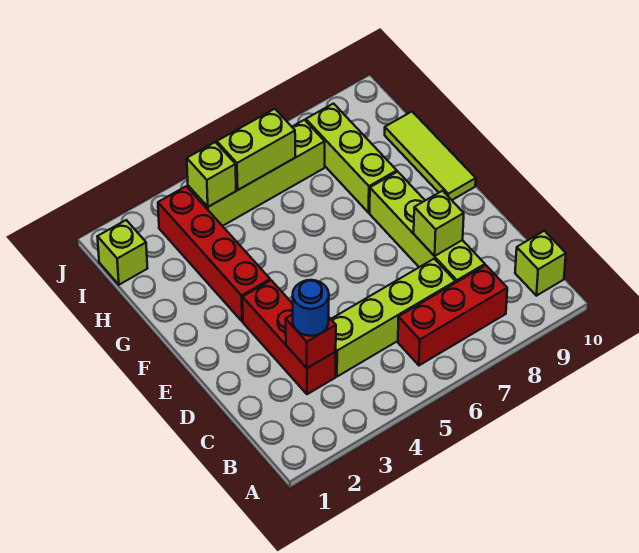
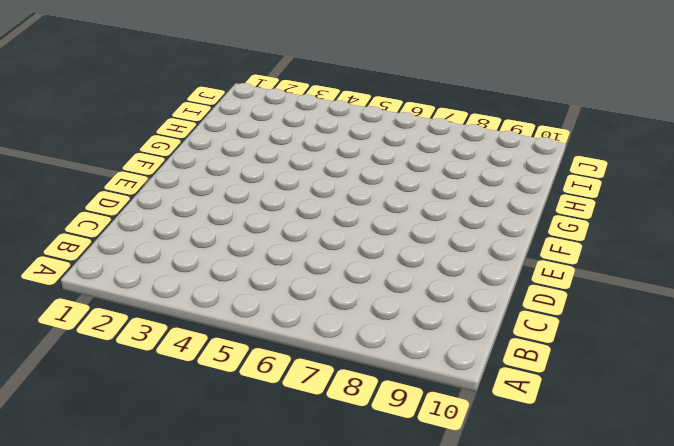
none -> red 1x3 brick [398,265,507,365]
none -> lime 1x1 brick [515,231,566,296]
none -> red 1x3 brick [243,280,336,394]

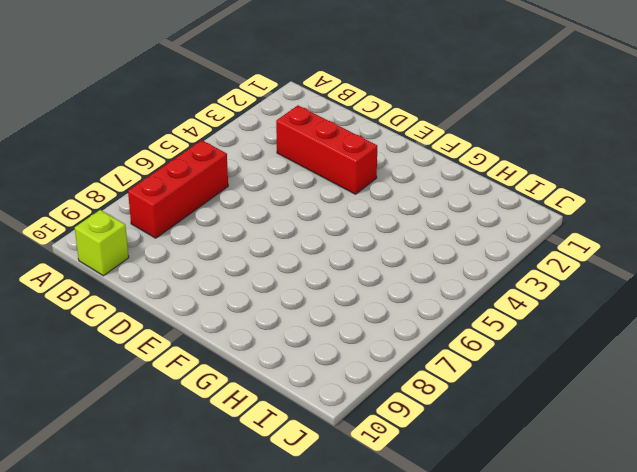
none -> lime 1x4 brick [331,259,455,377]
none -> lime 1x4 brick [370,172,485,283]
none -> red 1x4 brick [158,186,270,322]

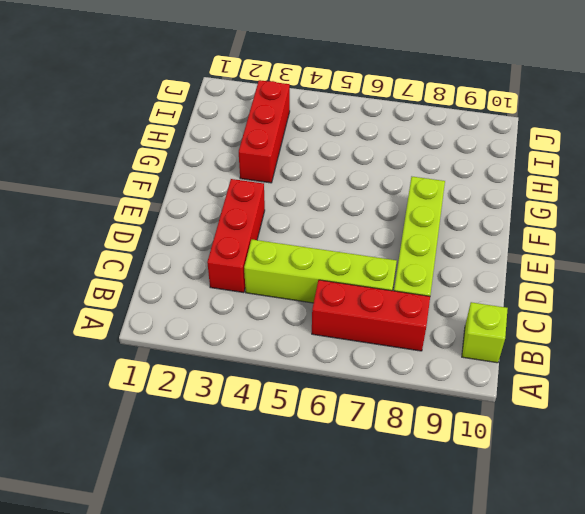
red 1x3 brick [239,80,290,183] -> red 1x4 brick [158,186,270,322]
none -> lime 1x3 tile [385,112,476,200]
none -> lime 1x3 brick [306,104,397,213]
none -> lime 1x1 brick [97,220,148,285]

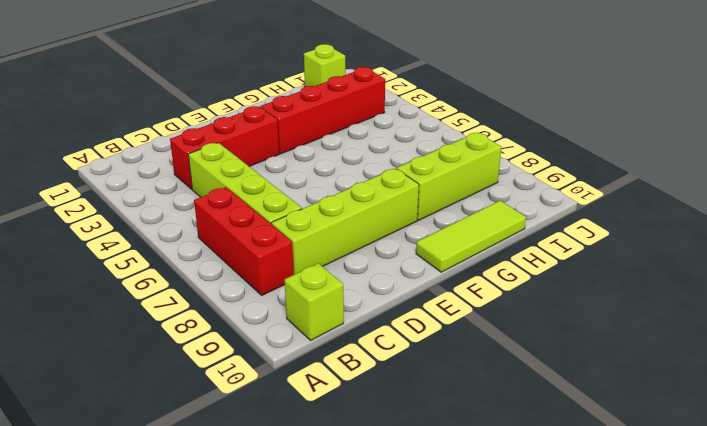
none -> lime 1x4 brick [188,120,325,226]
none -> red 1x1 brick [286,314,336,368]
none -> lime 1x1 brick [414,191,464,256]

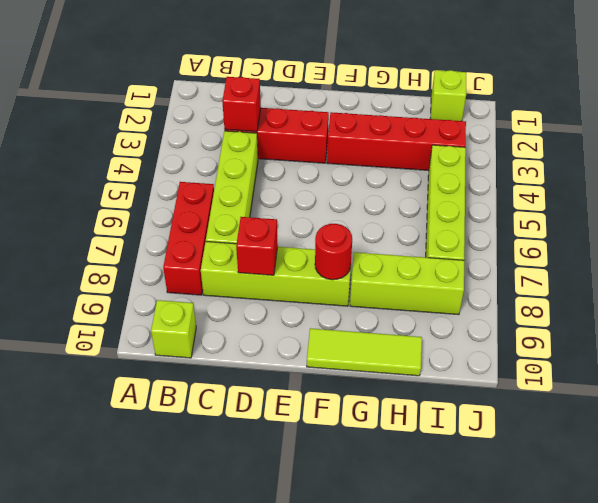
red 1x1 brick [236,217,278,275] -> lime 1x1 brick [414,191,464,256]
red 1x1 round brick [315,224,352,280] -> none
none -> lime 1x1 brick [187,142,236,207]
none -> lime 1x2 brick [217,109,295,190]
none -> blue 1x1 round brick [293,280,329,336]

